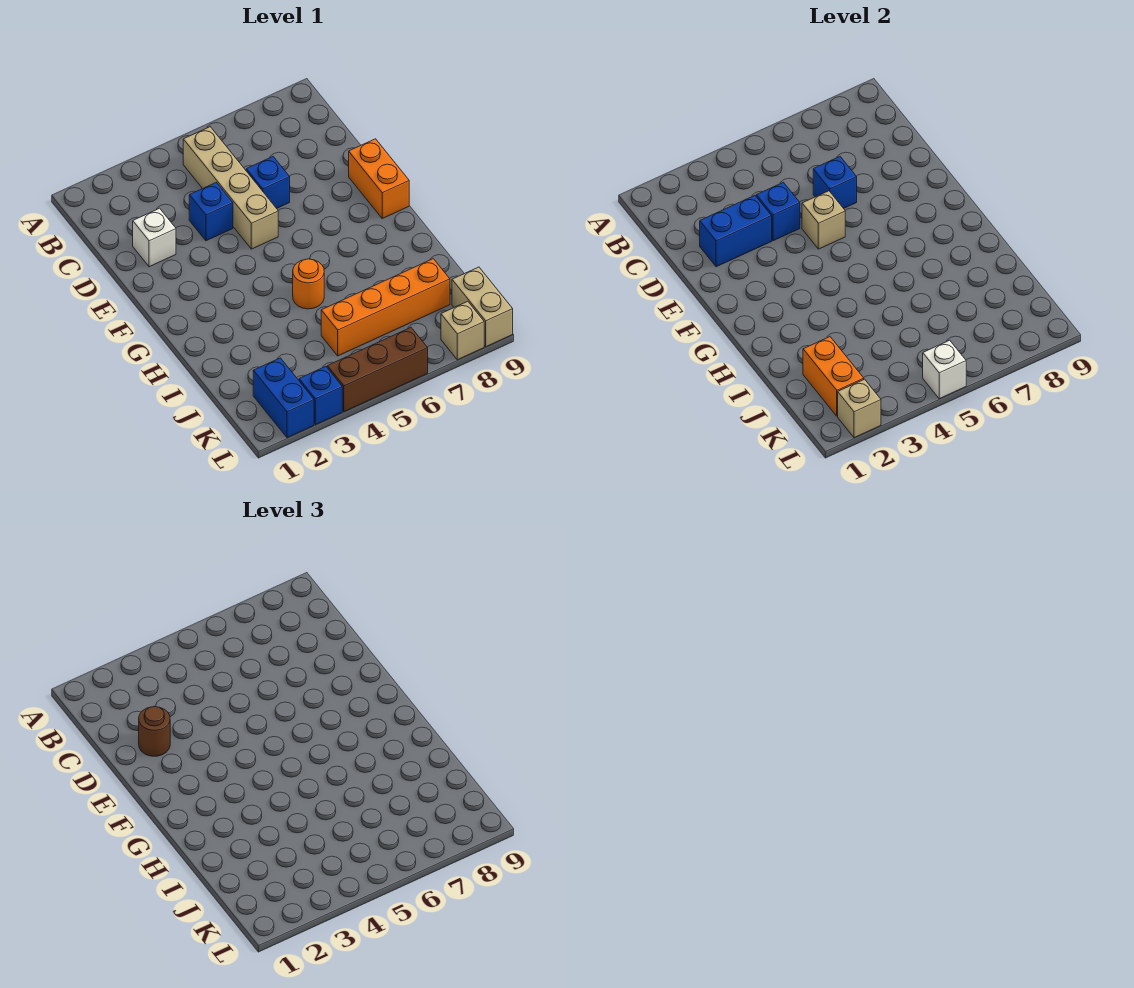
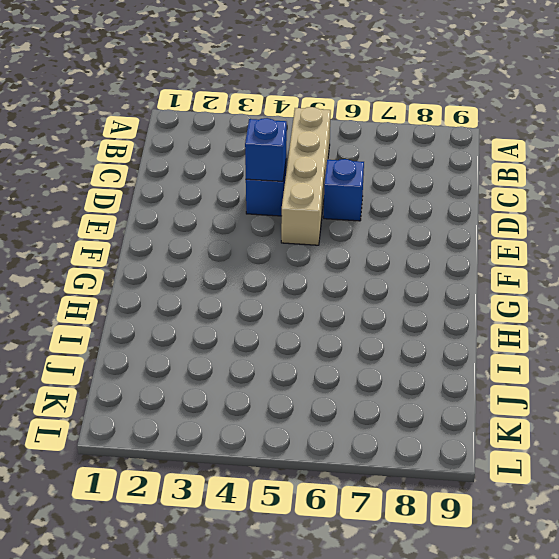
none -> white 1x1 brick [133,208,176,267]
none -> orange 1x2 brick [349,139,409,218]
none -> orange 1x1 round brick [293,259,324,309]

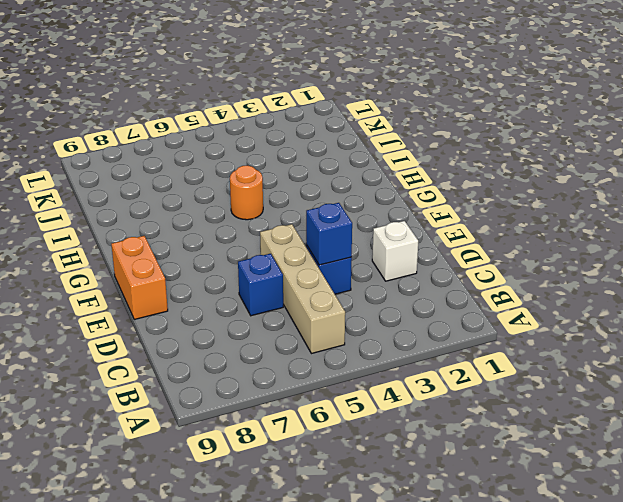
none -> orange 1x4 brick [321,259,450,356]
none -> blue 1x2 brick [253,358,314,438]
none -> tan 1x2 brick [452,267,513,347]

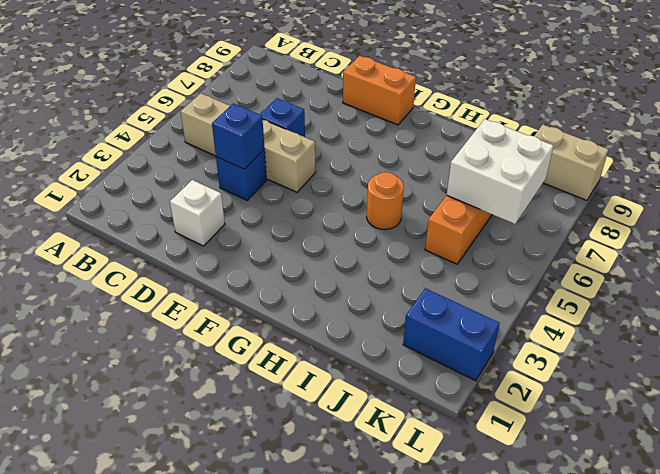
white 2x2 brick [447,119,554,224] -> none
none -> blue 1x1 brick [299,366,342,425]
none -> brown 1x3 brick [327,328,428,412]
none -> tan 1x1 brick [441,301,484,360]

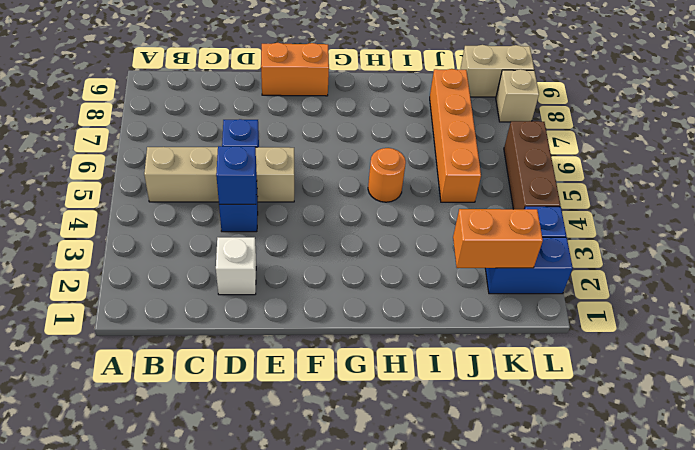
none -> blue 1x2 brick [700,196,772,267]
none -> blue 1x1 brick [813,157,857,208]
none -> tan 1x1 brick [802,191,845,249]

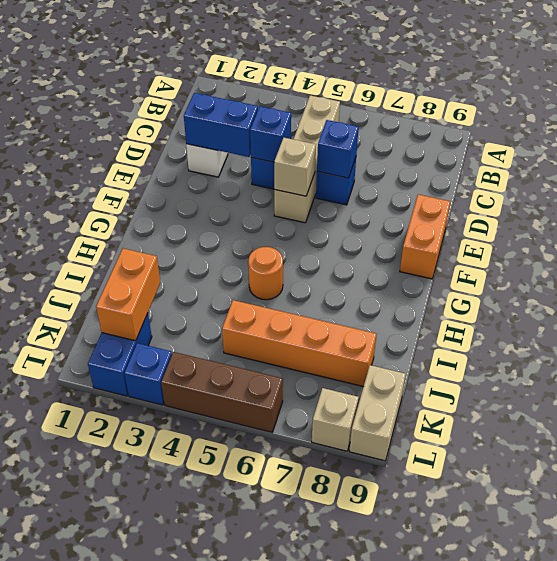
none -> tan 1x1 brick [838,379,881,438]
none -> white 1x1 brick [923,340,966,399]
none -> brown 1x1 round brick [139,707,170,756]

